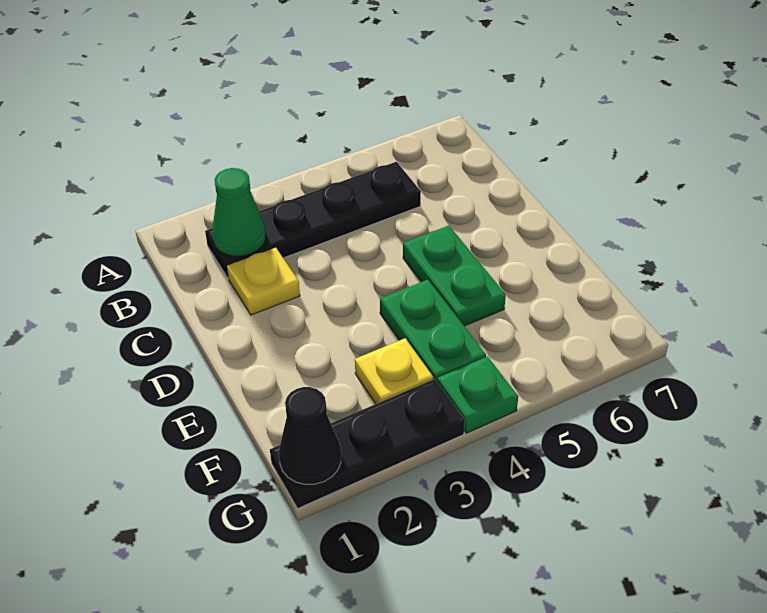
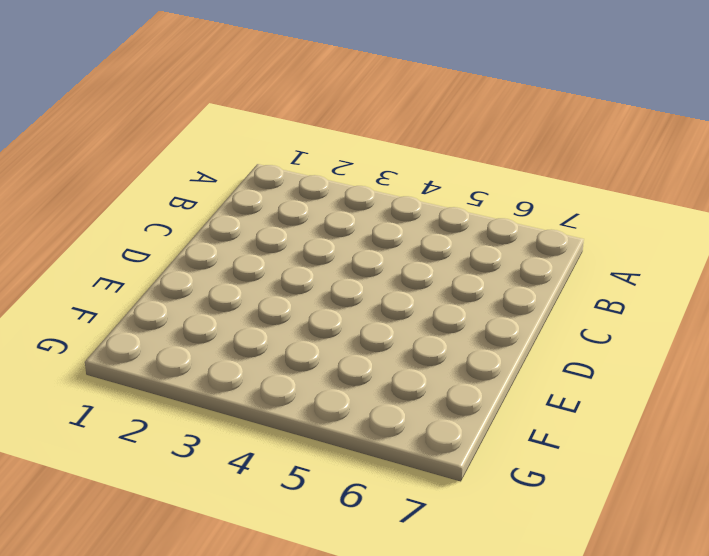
none -> black 1x4 plate [205,162,421,279]
none -> yellow 1x1 plate [227,247,300,315]

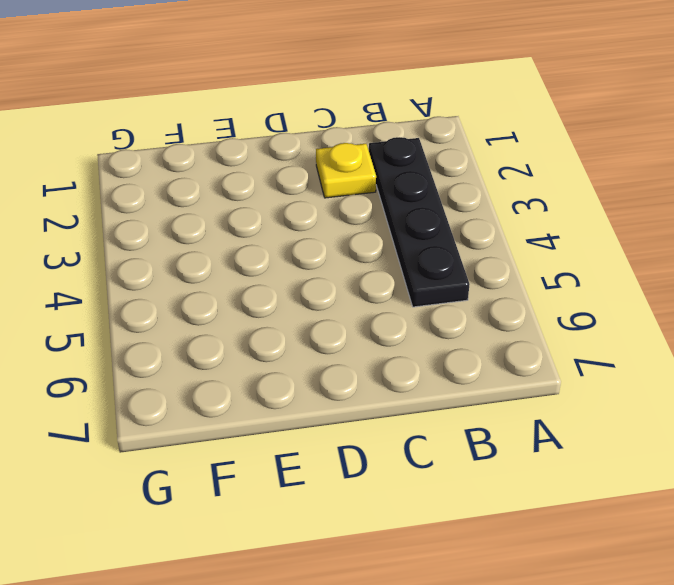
none -> green 1x2 plate [403,226,506,326]
none -> green 1x2 plate [380,280,486,381]

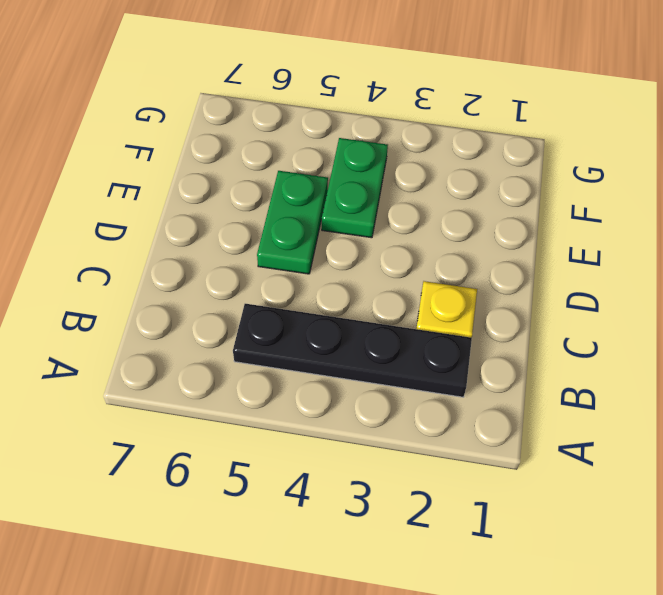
none -> yellow 1x1 plate [355,338,433,404]
none -> black 1x3 plate [270,379,465,508]

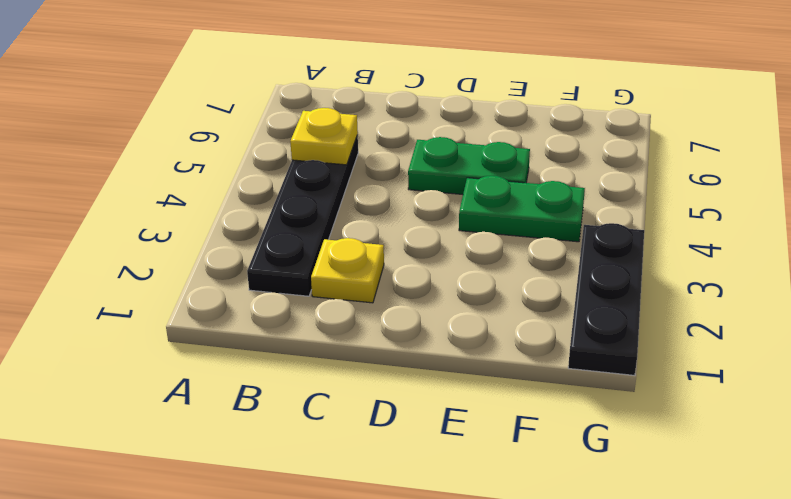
yellow 1x1 plate [290,108,358,165] -> yellow 1x1 plate moved to [355,338,433,404]
none -> green 1x1 plate [437,357,518,433]
none -> green 1x1 cone [212,168,266,256]

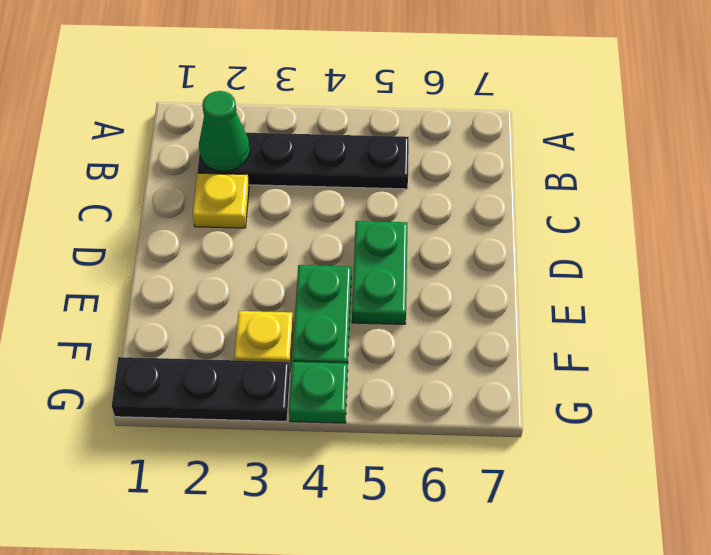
none -> black 1x1 cone [279,387,341,484]

